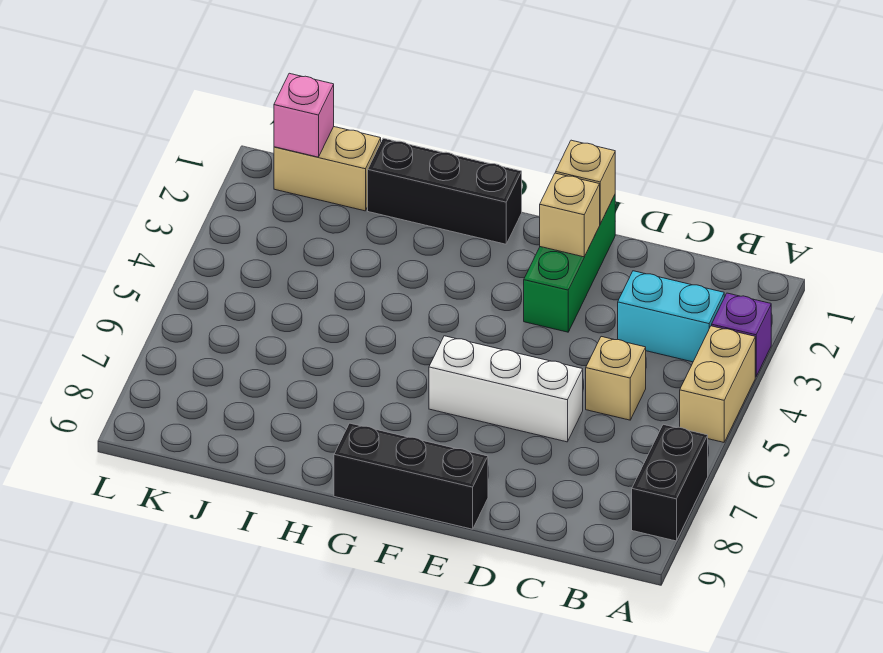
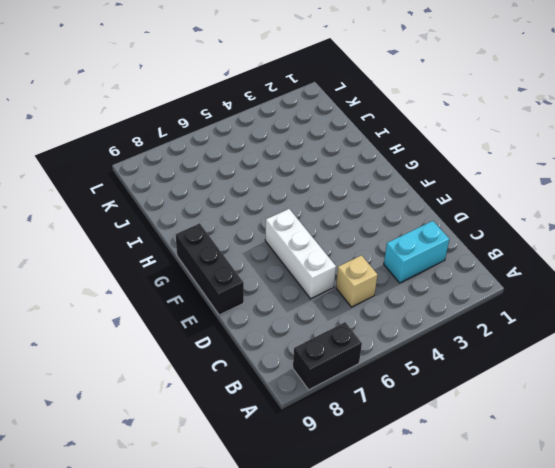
cyan 1x2 brick [384,221,449,283] -> cyan 1x2 brick turned to [618,271,724,362]
none -> purple 1x1 brick [712,293,771,377]
none -> tan 1x2 brick [680,326,755,442]
none -> green 1x3 brick [524,195,615,332]

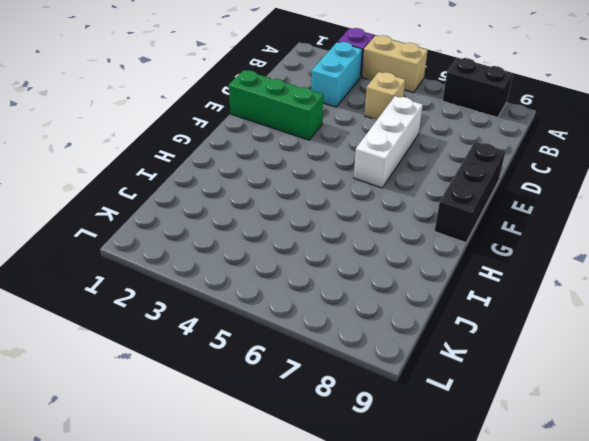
none -> black 1x3 brick [368,138,522,244]
none -> tan 1x2 brick [274,127,381,211]
none -> tan 1x1 brick [556,140,615,223]

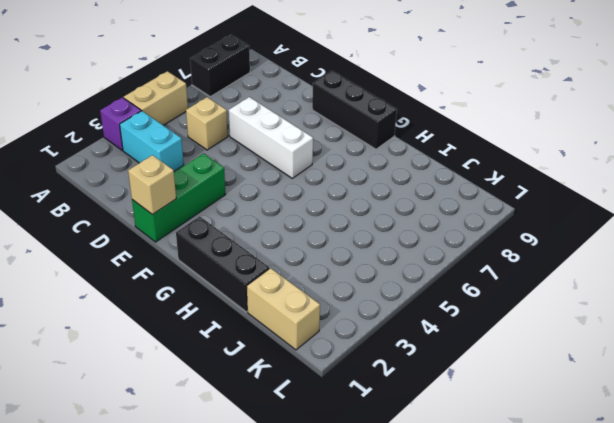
none -> tan 1x1 brick [540,173,600,257]
none -> pink 1x1 brick [274,73,334,157]

